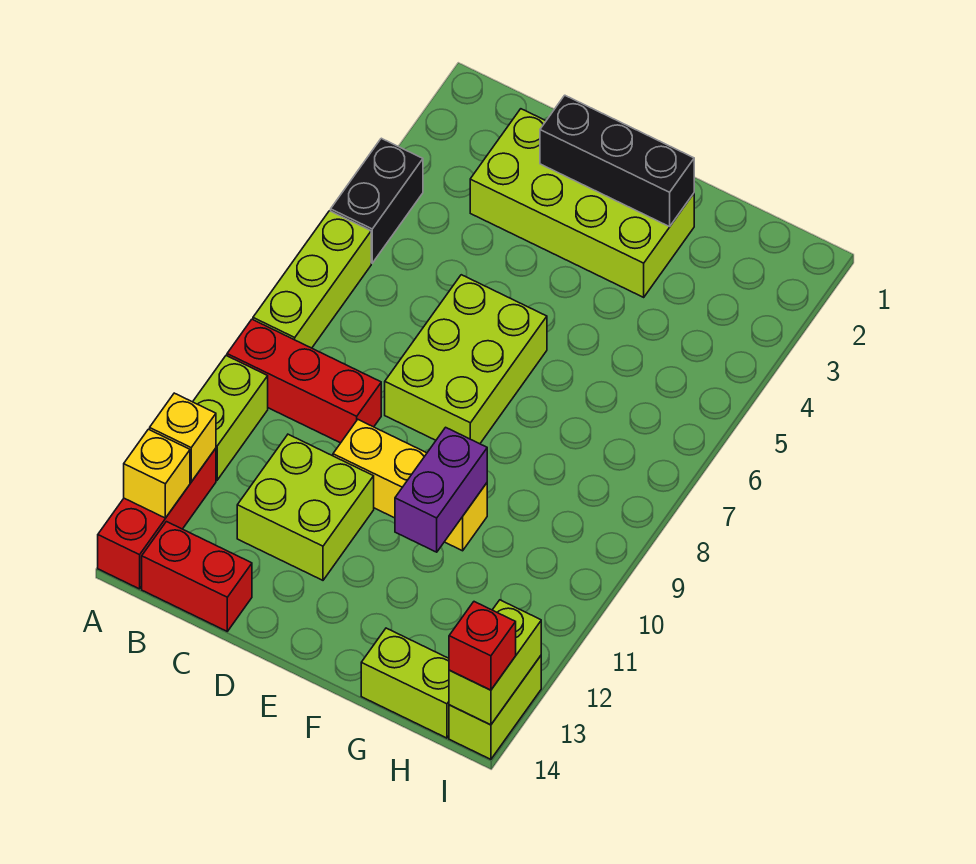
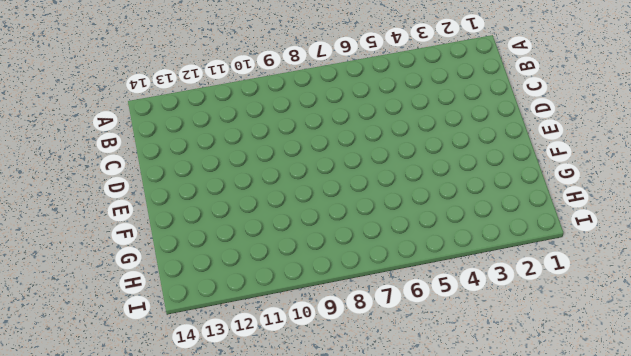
none -> black 1x2 brick [331,138,423,263]
none -> lime 1x3 brick [253,211,371,348]
none -> red 1x3 brick [227,319,381,443]

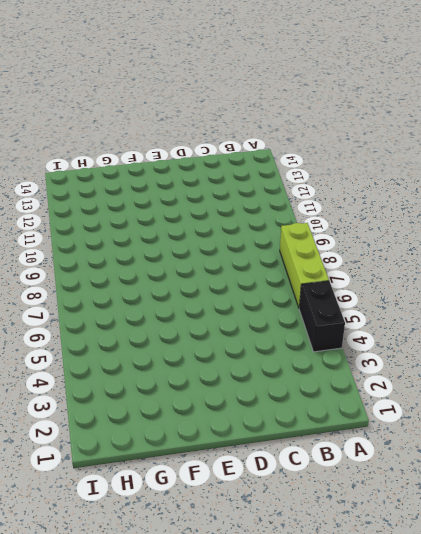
none -> red 1x3 brick [227,319,381,443]
none -> lime 1x2 brick [193,356,268,480]
none -> red 1x3 brick [98,448,216,589]

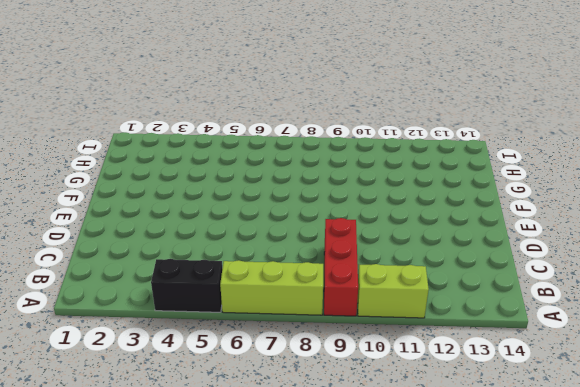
none -> red 1x3 brick [98,448,216,589]
none -> red 1x2 brick [142,522,252,631]
none -> lime 2x4 brick [470,109,694,297]

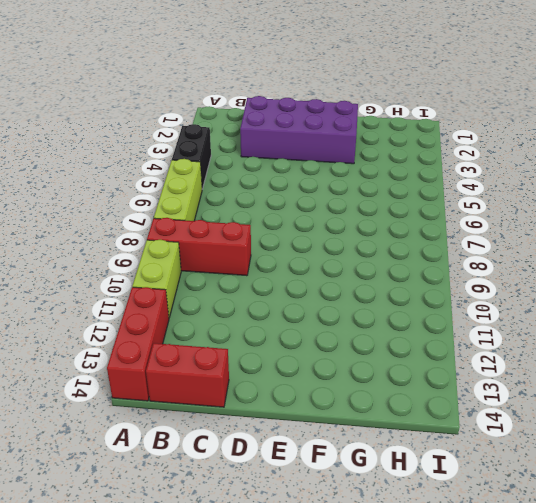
purple 2x4 brick [240,96,358,164] -> lime 2x4 brick [470,109,694,297]
none -> lime 2x2 brick [237,434,374,580]
none -> lime 2x3 brick [385,275,547,444]
none -> yellow 1x3 brick [333,420,487,551]

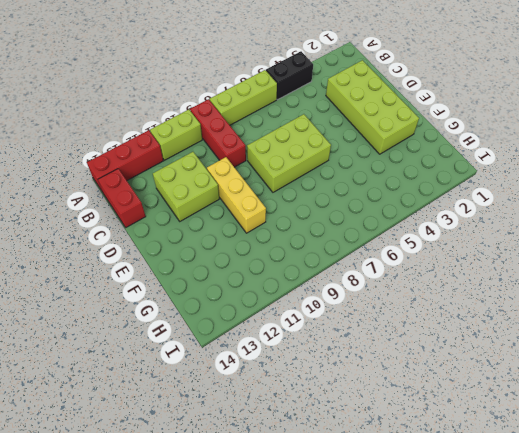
none -> lime 1x2 brick [361,628,449,738]
none -> lime 1x2 brick [449,656,541,759]
none -> yellow 1x1 brick [150,393,216,482]

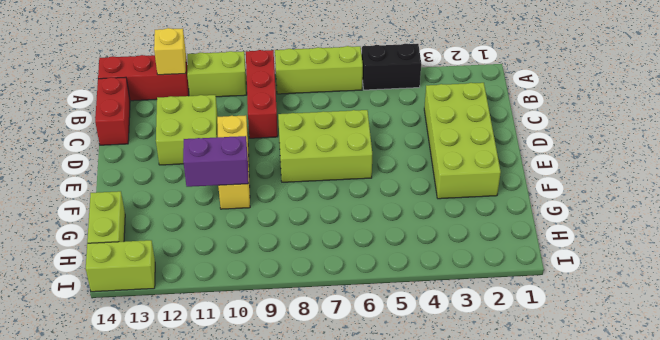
none -> yellow 1x1 brick [124,429,190,518]
none -> black 1x3 brick [540,95,694,227]
none -> lime 1x2 brick [449,600,541,725]

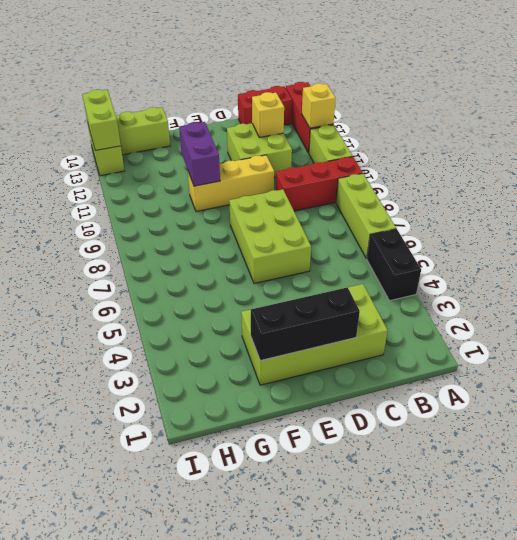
yellow 1x1 brick [252,92,284,138] -> yellow 1x1 brick moved to [124,429,190,518]
none -> red 1x1 brick [449,602,516,690]

